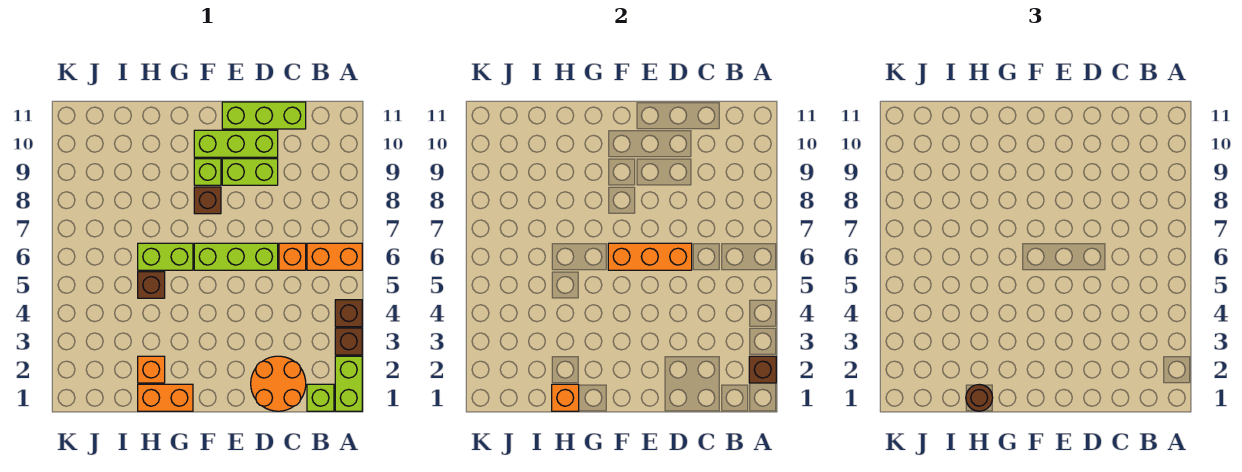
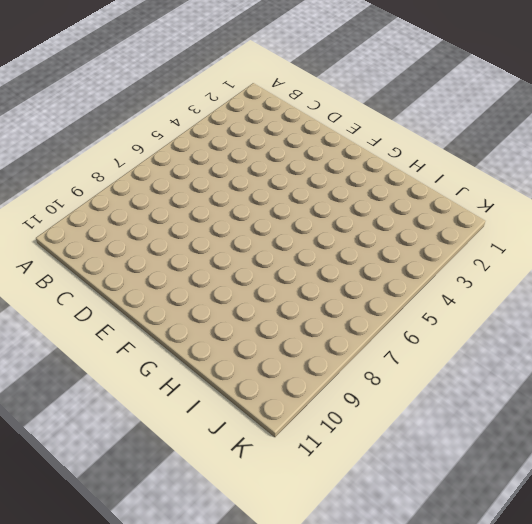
none -> lime 1x2 brick [335,356,362,411]
none -> brown 1x1 brick [335,328,362,355]
none -> brown 1x1 brick [335,300,362,327]

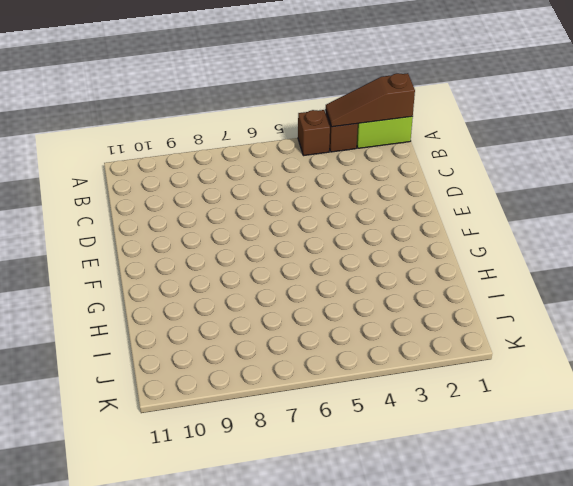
brown 1x3 slope [326,73,415,127] -> brown 1x1 brick [749,356,776,383]
none -> orange 1x2 brick [307,243,362,270]
none -> lime 1x1 brick [307,384,334,411]
none -> orange 2x2 round brick [251,356,306,411]

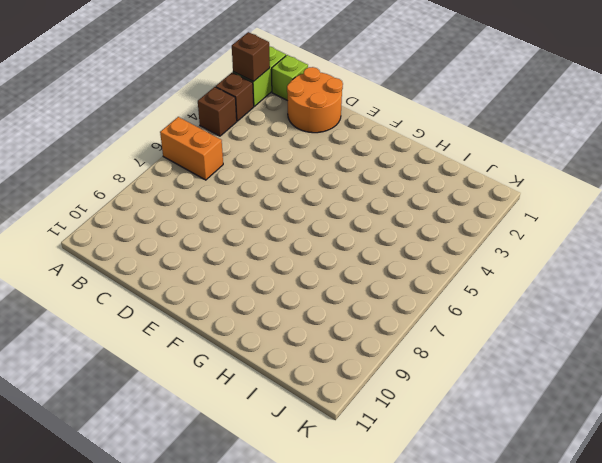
none -> orange 1x1 brick [279,243,306,270]
none -> lime 1x3 brick [222,102,306,129]
none -> lime 1x3 brick [194,243,278,270]

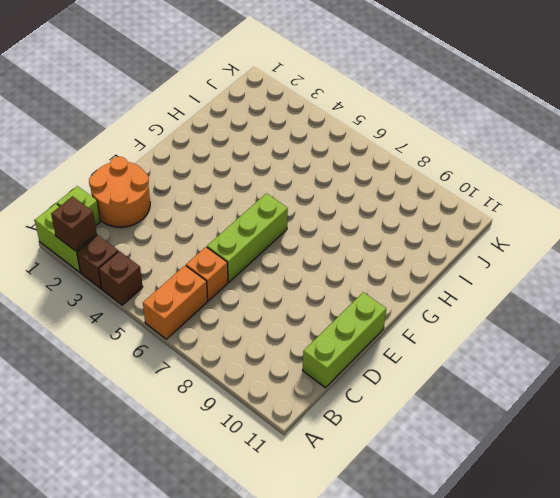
none -> lime 1x2 brick [222,159,278,185]
none -> lime 1x3 brick [194,130,278,157]
none -> brown 1x1 brick [194,187,221,214]

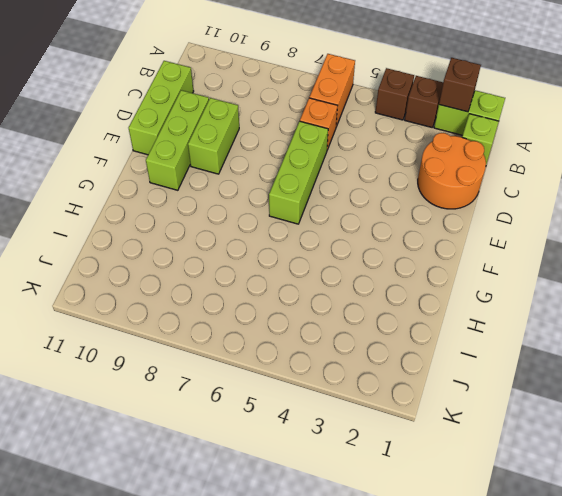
none -> brown 1x1 brick [194,187,221,214]
none -> lime 1x1 brick [194,159,221,185]
none -> orange 1x2 brick [138,384,193,411]

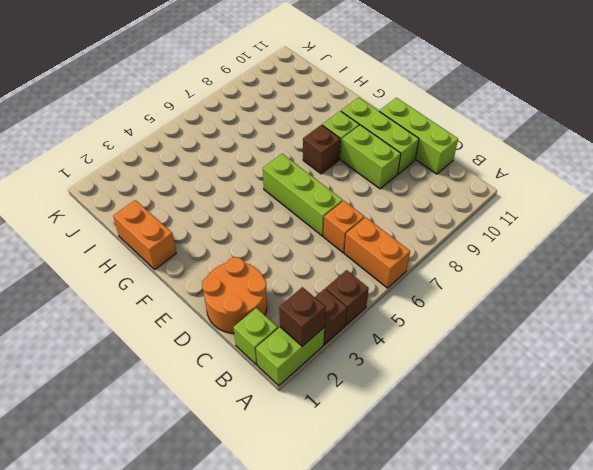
none -> lime 1x2 brick [138,243,193,270]
none -> orange 1x1 brick [138,356,165,383]
none -> brown 1x1 brick [138,272,165,298]

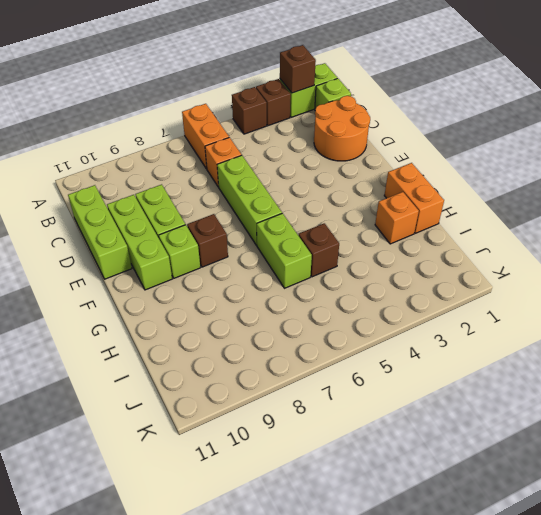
none -> orange 1x3 brick [608,243,692,270]
none -> orange 1x1 brick [552,384,579,411]
none -> brown 1x1 round brick [966,384,993,411]

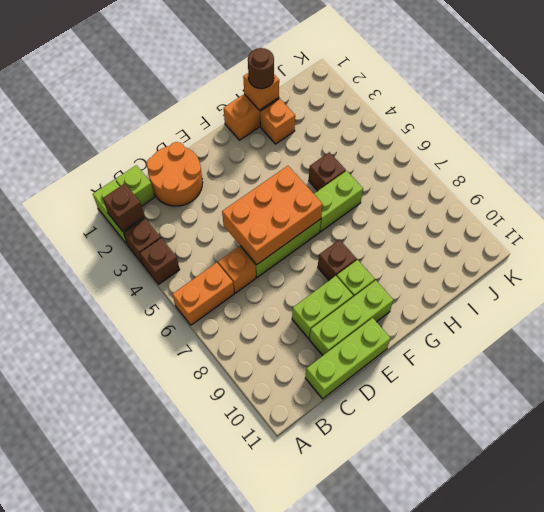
orange 2x3 brick [222,166,323,265] -> orange 1x3 brick [608,243,692,270]

